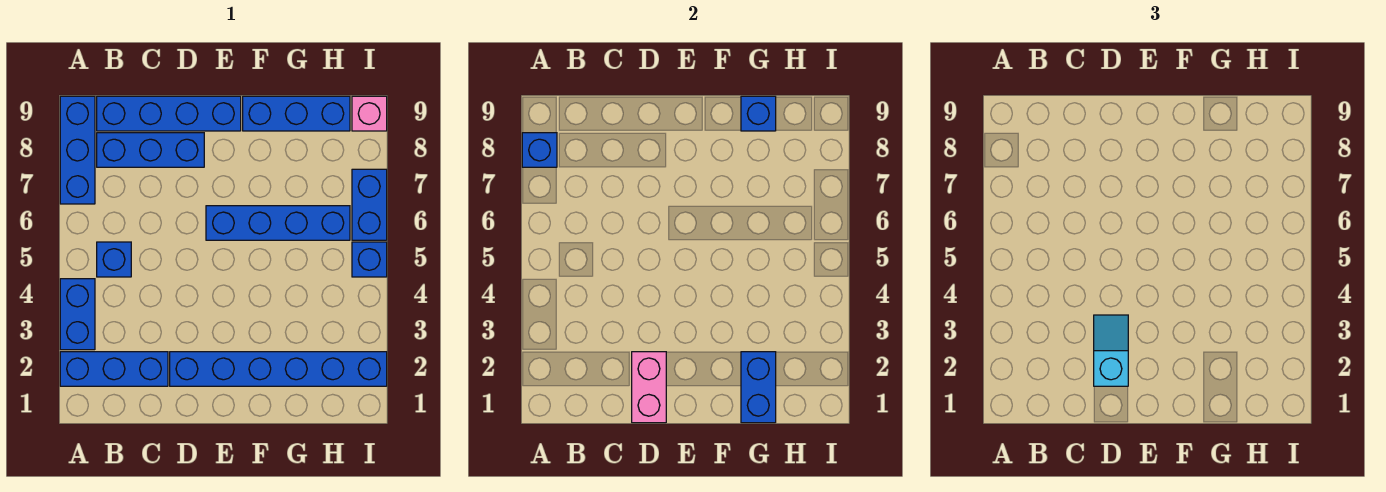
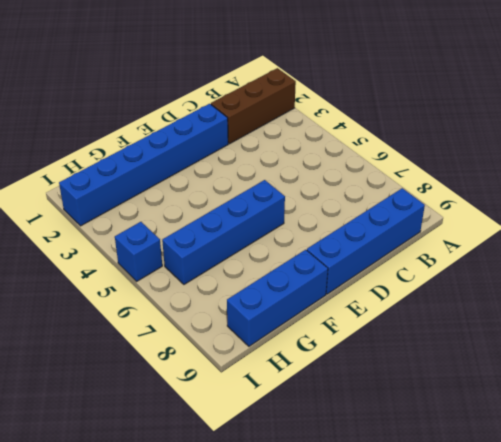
brown 1x3 brick [211,68,296,144] -> blue 1x3 brick [60,352,168,386]
none -> blue 1x2 brick [60,279,95,350]
none -> blue 1x3 brick [60,96,95,204]
none -> blue 1x1 brick [97,242,131,277]

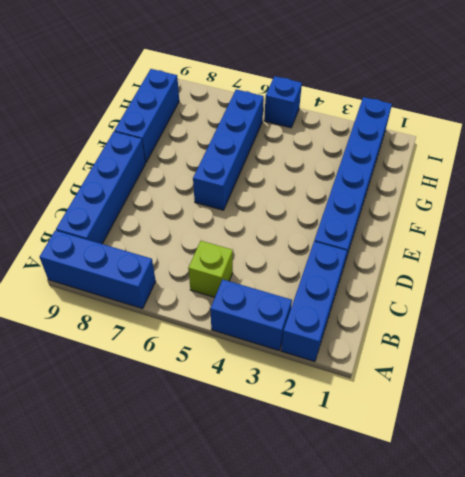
lime 1x1 brick [188,241,233,297] -> blue 1x1 brick [97,242,131,277]
none -> blue 1x3 brick [97,133,204,167]
none -> blue 1x2 brick [352,169,387,240]
none -> pink 1x1 brick [352,96,387,131]

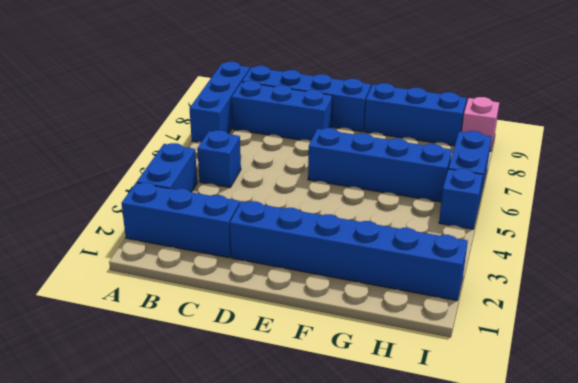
none -> blue 1x1 brick [522,133,557,167]
none -> pink 1x2 brick [632,352,666,423]
none -> blue 1x2 brick [741,352,776,423]

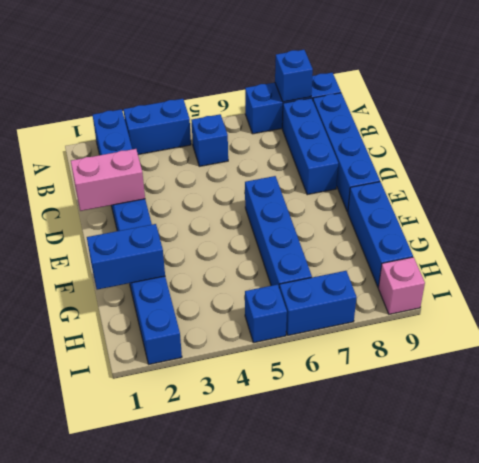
none -> blue 1x1 brick [741,96,776,131]
none -> cyan 1x2 slope [1094,315,1128,386]

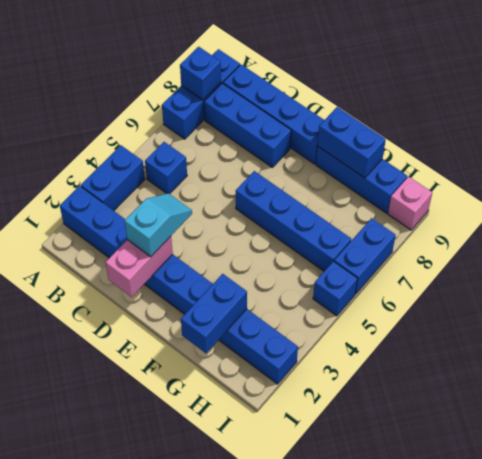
blue 1x2 brick [317,107,386,178] -> blue 1x1 brick [741,96,776,131]

